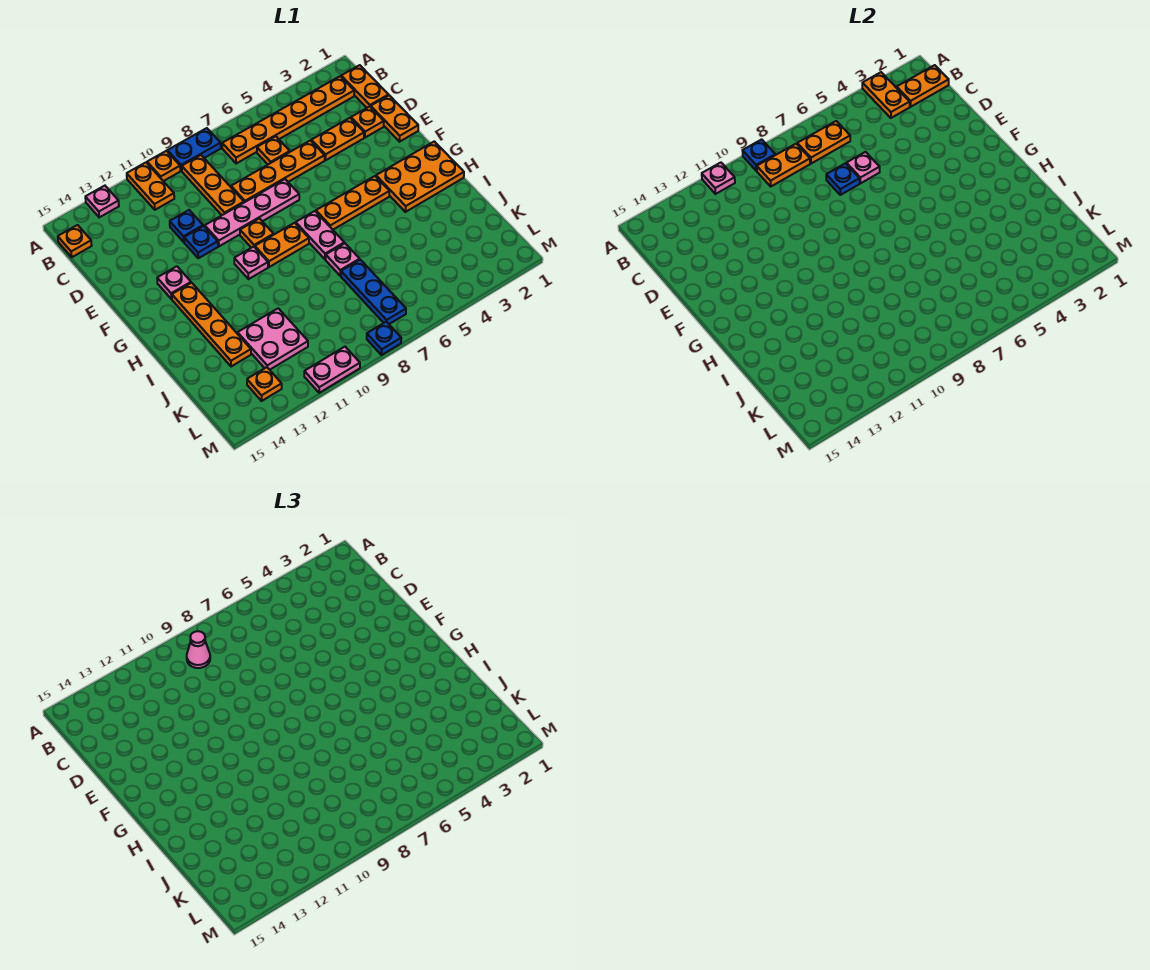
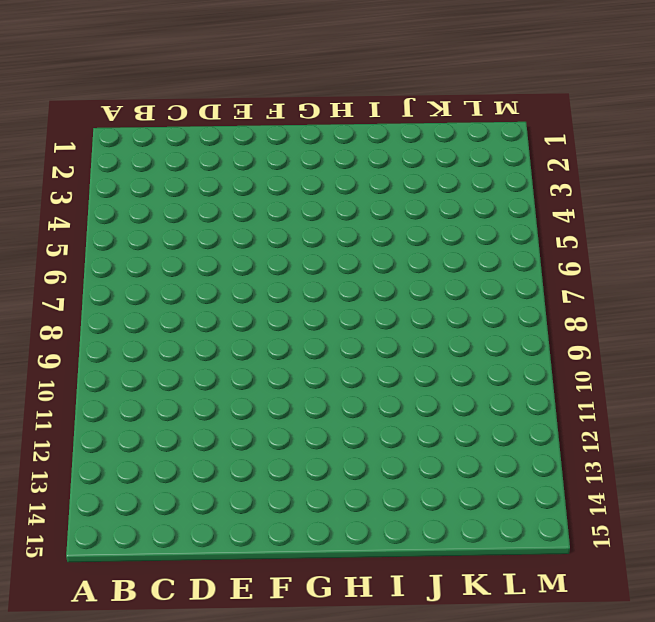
none -> blue 1x2 plate [167,128,221,171]
none -> orange 1x1 plate [147,151,180,181]
none -> orange 1x2 plate [127,163,174,210]
none -> pink 1x1 plate [85,186,119,217]

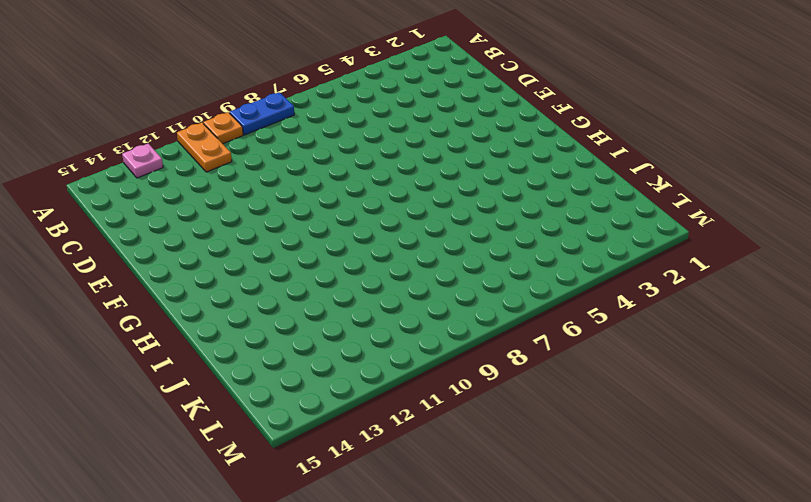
none -> orange 1x2 plate [341,65,389,108]
none -> orange 1x6 plate [222,76,354,164]
none -> orange 1x3 plate [182,155,244,215]
none -> orange 1x1 plate [58,225,92,257]

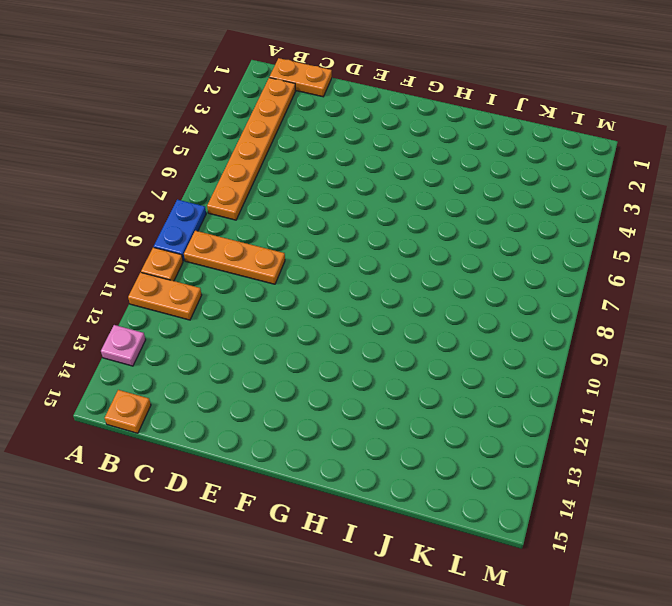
none -> orange 1x1 plate [257,136,290,164]
none -> orange 1x2 plate [371,95,418,142]
none -> orange 1x1 plate [351,107,384,138]
none -> orange 1x2 plate [311,118,364,160]

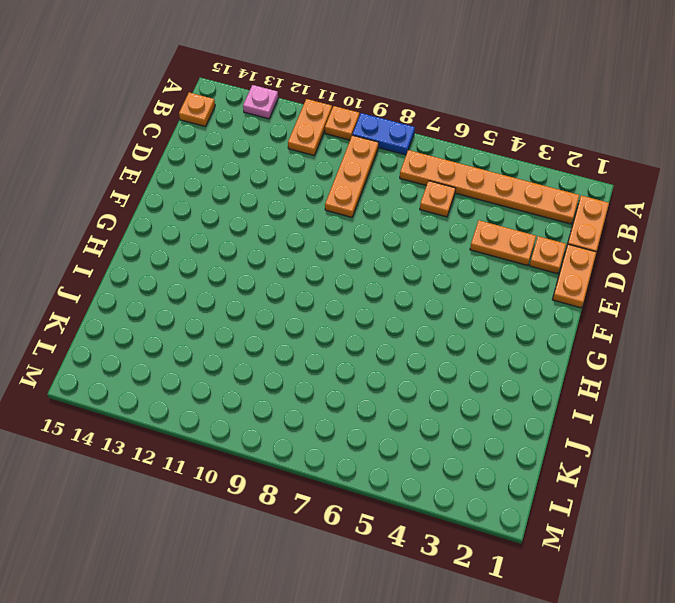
none -> orange 1x4 plate [231,140,325,202]
none -> blue 1x1 plate [170,210,203,242]
none -> pink 1x4 plate [205,179,299,246]
none -> blue 1x1 plate [184,226,218,258]

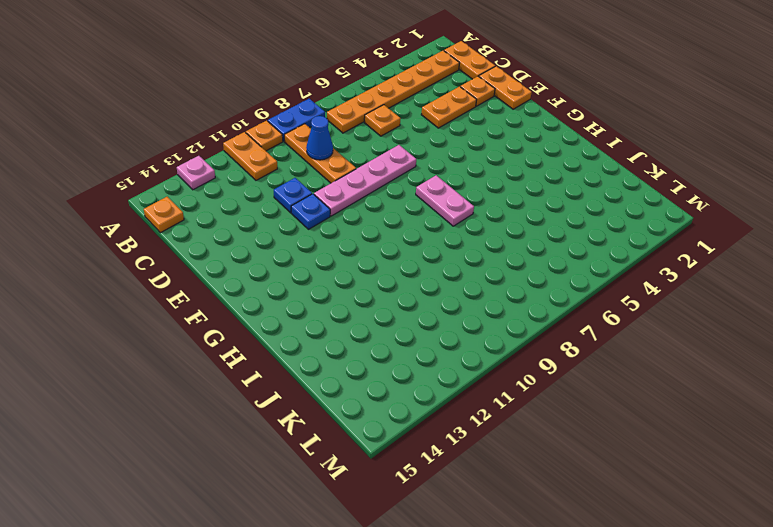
blue 1x1 cone [306,116,333,160] -> none
none -> orange 1x4 plate [231,140,325,202]
none -> orange 1x1 plate [240,219,274,248]
none -> pink 1x1 plate [157,266,191,299]
none -> orange 2x3 plate [376,141,464,212]

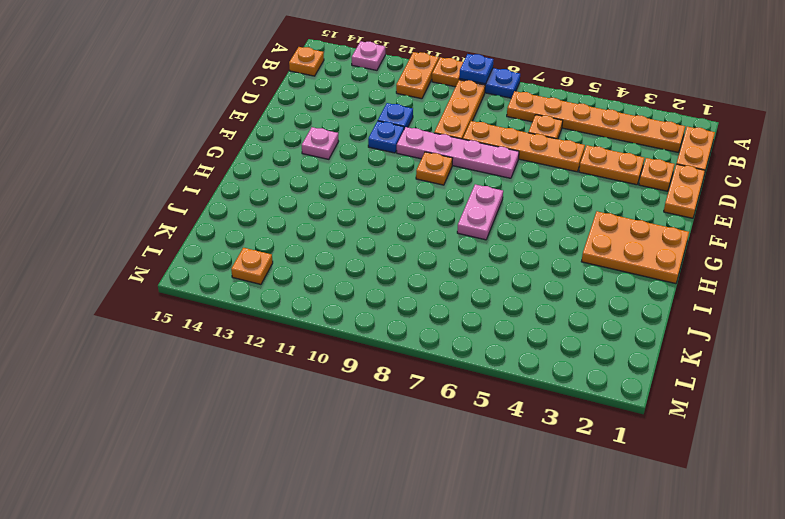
none -> orange 1x3 plate [316,176,389,230]
none -> orange 1x2 plate [255,223,309,267]
none -> pink 1x1 plate [234,247,268,279]
none -> orange 1x4 plate [172,283,251,367]

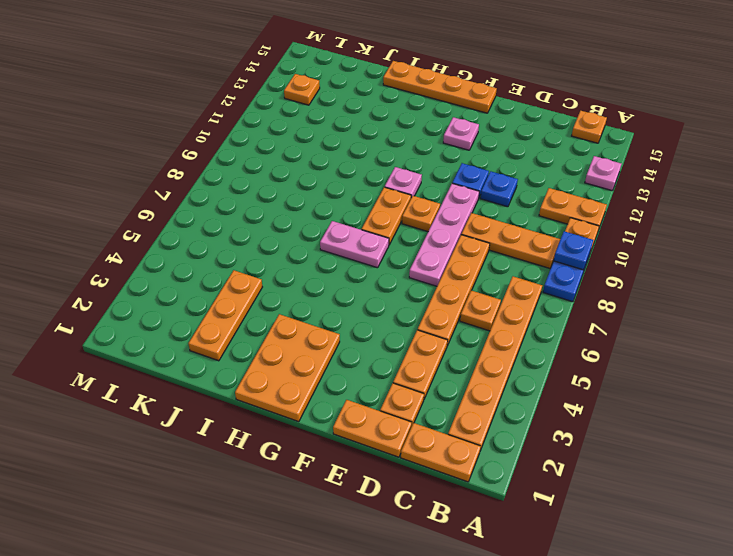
orange 1x4 plate [383,61,497,113] -> orange 1x4 plate moved to [172,283,251,367]
orange 1x3 plate [188,270,262,361] -> orange 1x3 plate moved to [316,176,389,230]
none -> pink 1x1 plate [326,243,360,276]
none -> blue 1x3 plate [341,260,406,324]
none -> pink 2x2 plate [238,308,308,370]
none -> blue 1x1 plate [367,322,401,355]

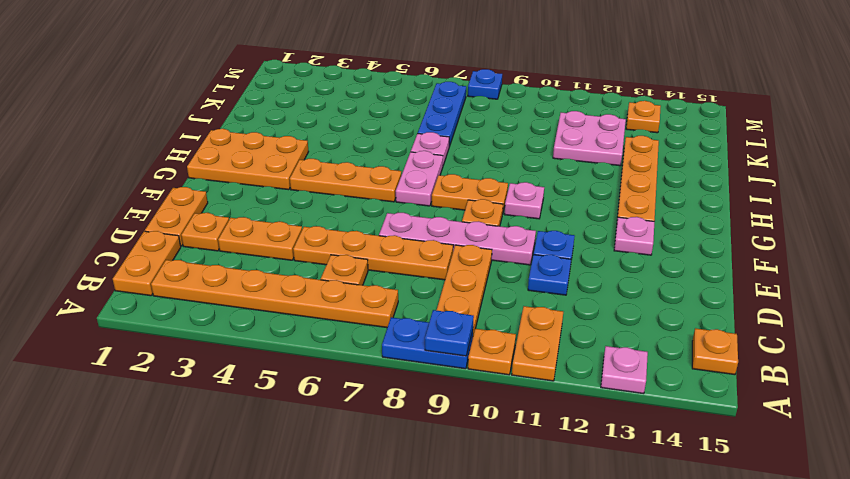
none -> pink 1x2 plate [304,347,360,393]
none -> orange 1x2 plate [862,72,910,118]
none -> pink 1x1 plate [702,163,735,194]
none -> orange 1x2 plate [897,65,949,107]

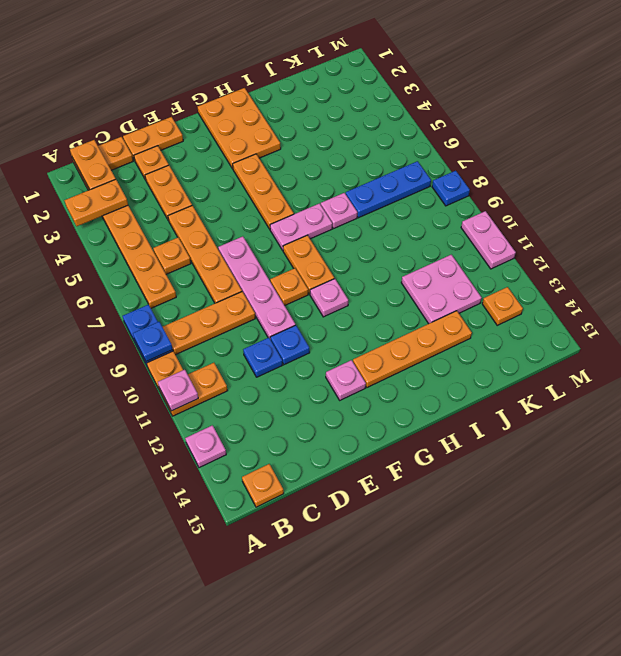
none -> orange 1x2 plate [797,121,850,164]
none -> orange 1x2 plate [757,144,810,186]
none -> pink 1x1 plate [846,152,880,183]
none -> blue 1x1 plate [826,163,860,195]

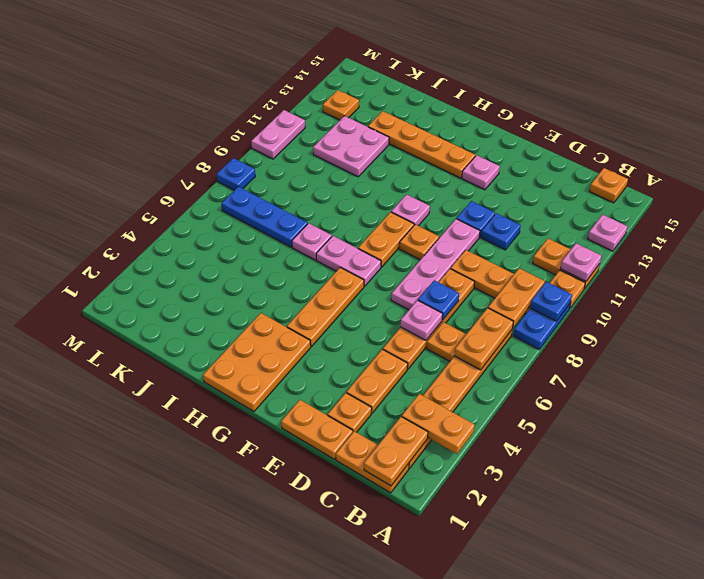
none -> pink 1x1 cone [187,631,210,668]

